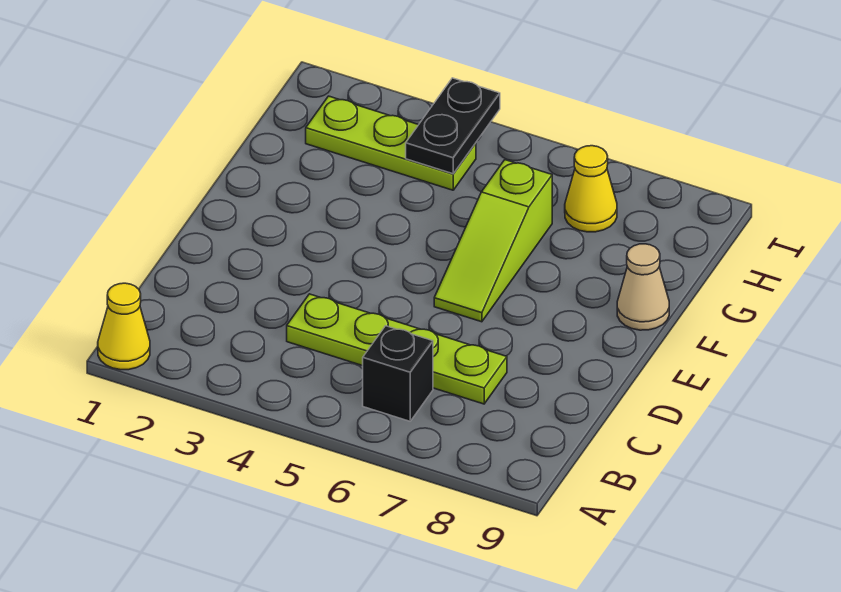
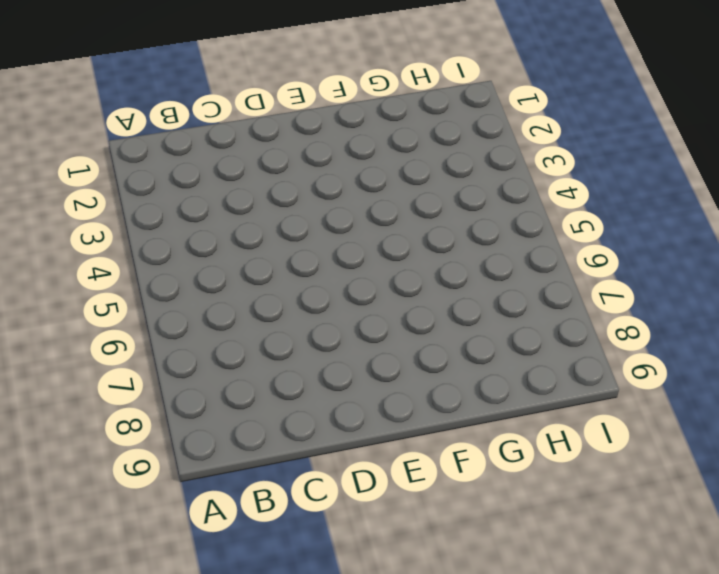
none -> yellow 1x1 cone [98,283,150,370]
none -> black 1x1 brick [363,326,433,421]

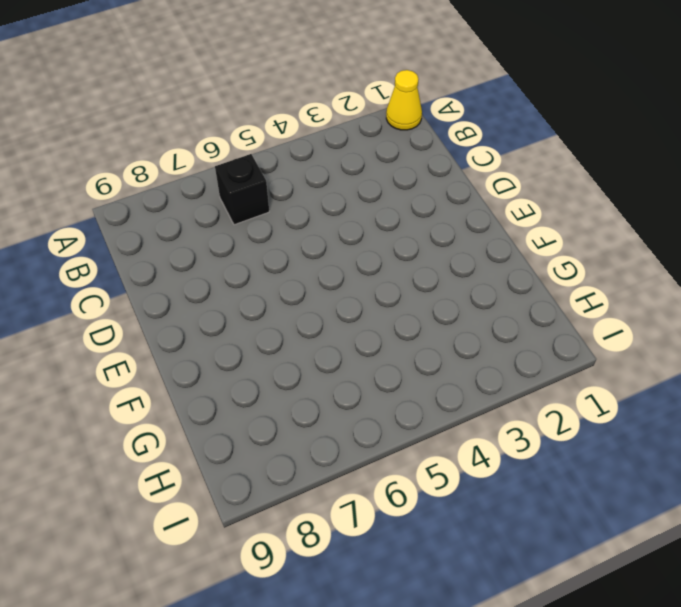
none -> lime 1x4 plate [287,294,507,404]
none -> lime 1x3 slope [434,160,552,322]

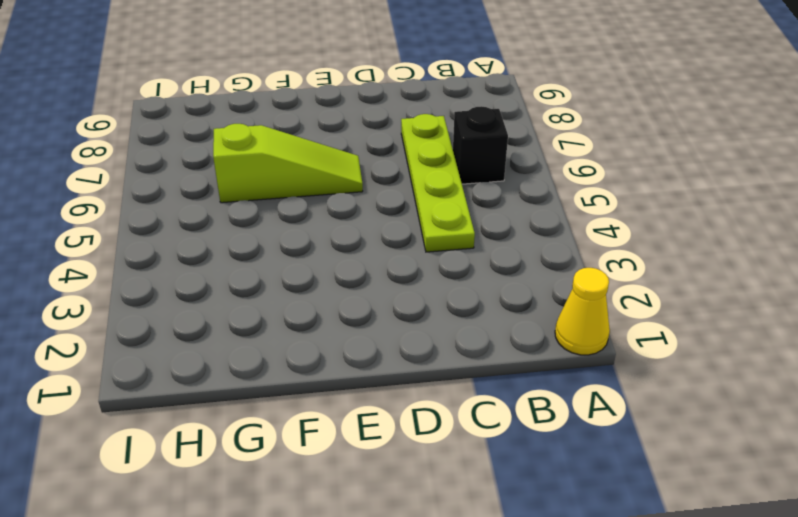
none -> tan 1x1 cone [617,244,669,330]
none -> lime 1x3 plate [306,96,476,190]

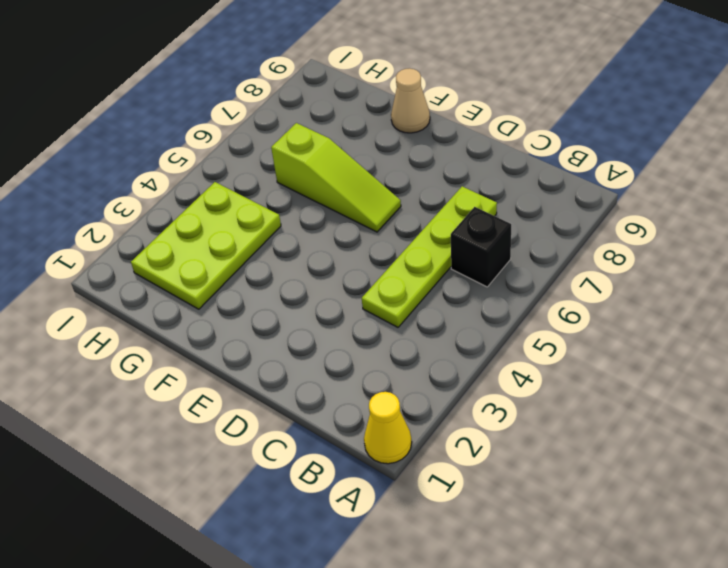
lime 2x3 plate [131,182,281,309] -> lime 1x3 plate [306,96,476,190]
none -> yellow 1x1 cone [565,146,617,232]
none -> black 1x2 plate [406,78,500,174]

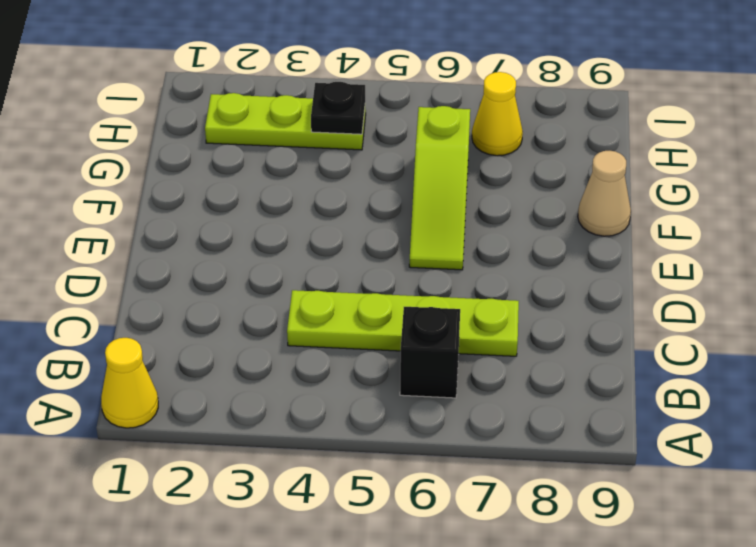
black 1x1 plate [311,82,365,134] -> black 1x2 plate [406,78,500,174]

